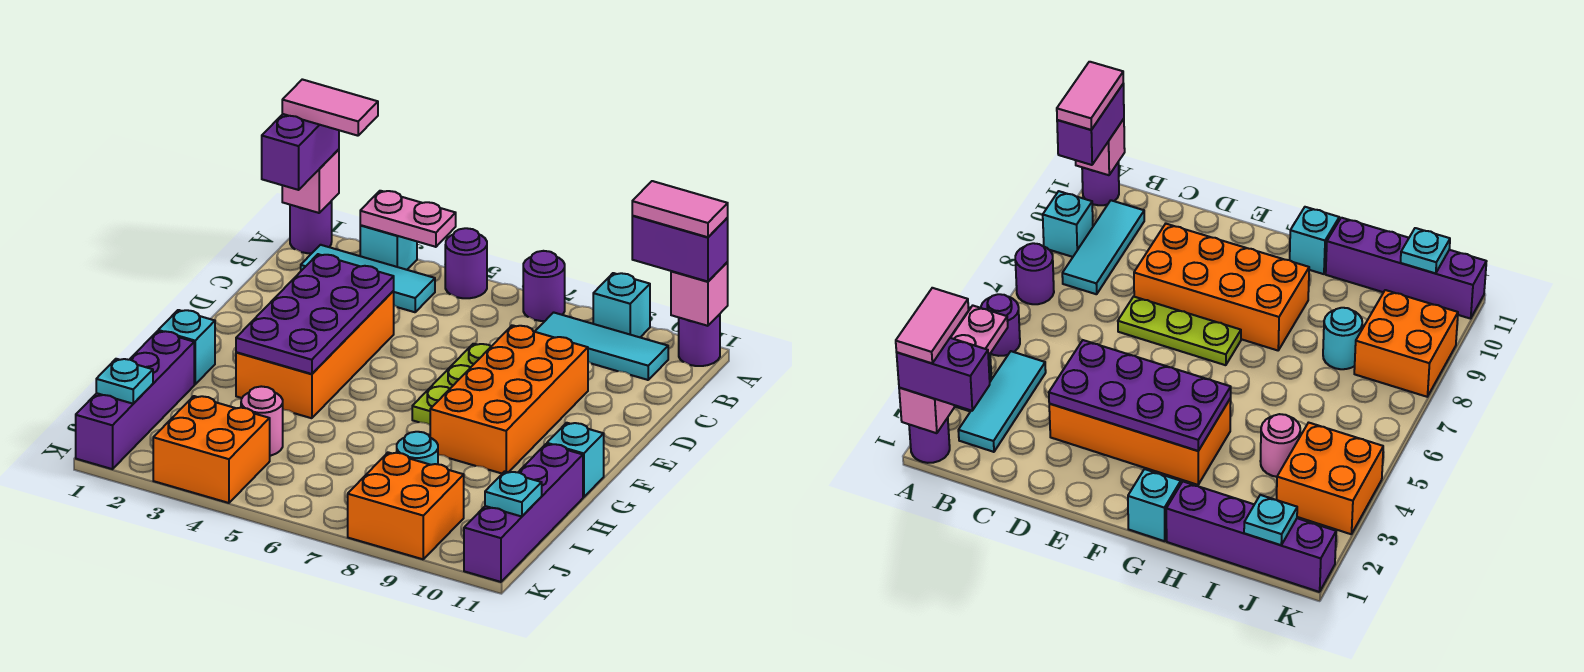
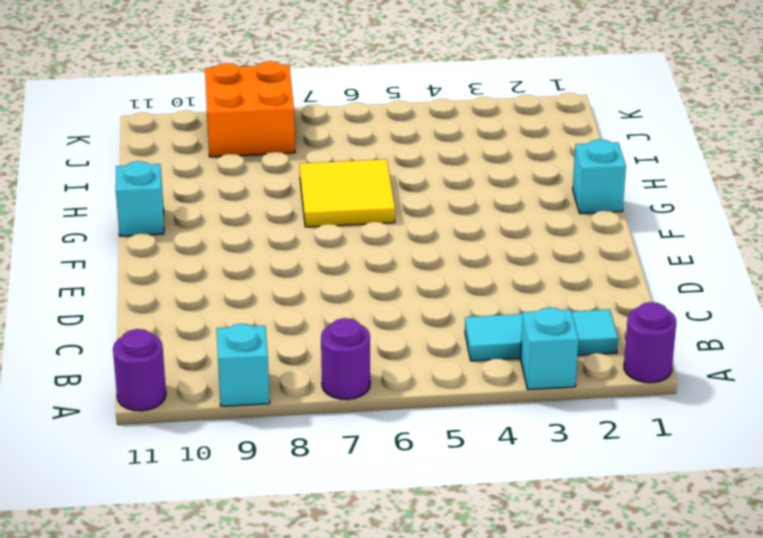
yellow 2x2 tile [300,159,395,227] -> none
none -> purple 1x1 round brick [445,228,487,298]
none -> cyan 1x3 tile [535,312,668,380]
none -> orange 2x4 brick [236,291,394,418]

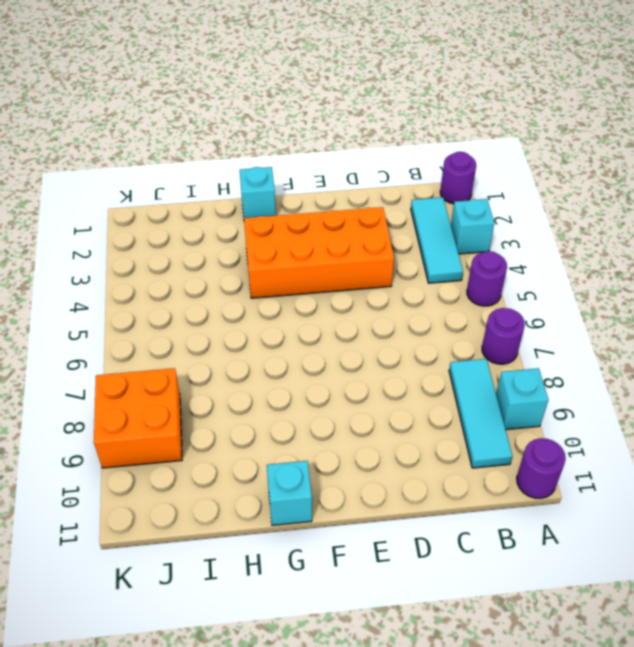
none -> lime 1x3 plate [412,344,491,425]
none -> orange 2x4 brick [430,325,588,473]
none -> purple 1x4 brick [76,331,194,469]

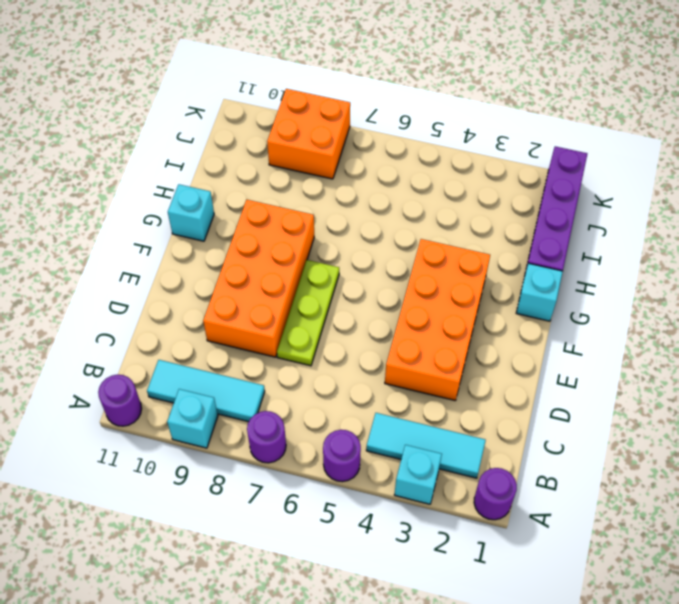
none -> purple 1x4 brick [464,444,583,582]
none -> pink 1x1 round brick [241,386,283,456]
none -> cyan 1x1 round brick [397,432,438,465]

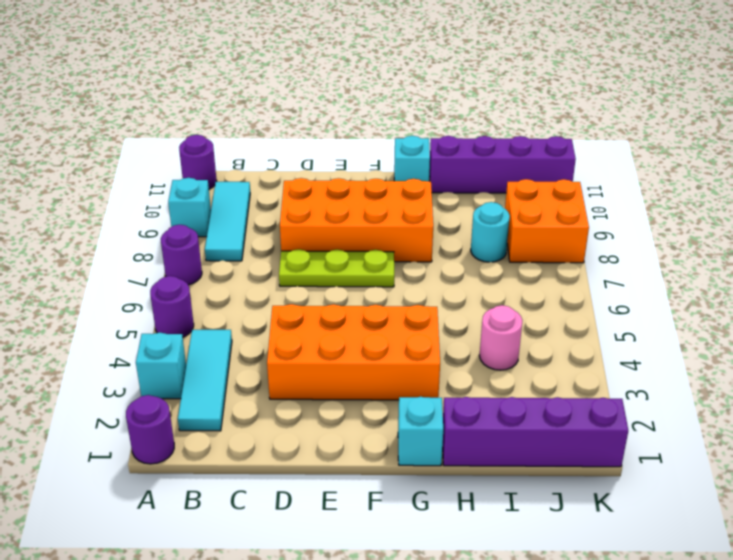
none -> orange 2x2 brick [153,396,270,503]
none -> pink 1x1 brick [282,149,339,213]
none -> pink 1x2 plate [360,191,456,247]

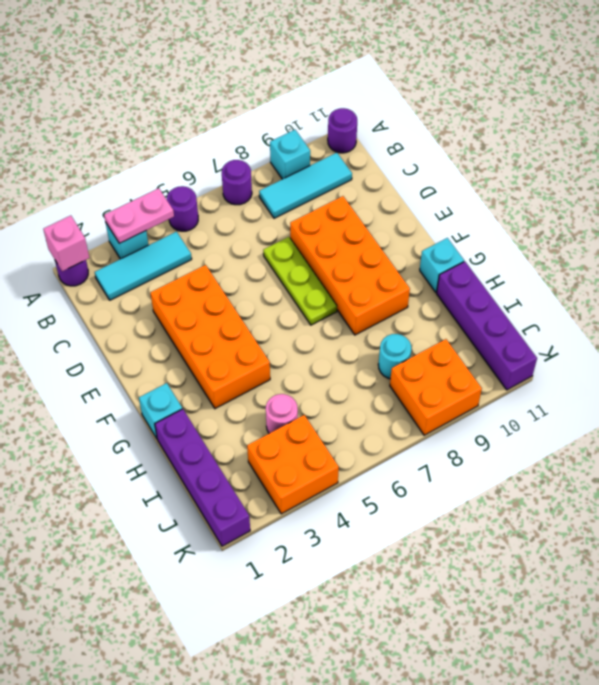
none -> pink 1x1 brick [671,262,728,326]
none -> purple 2x4 plate [236,254,394,374]
none -> cyan 1x1 plate [96,359,153,404]

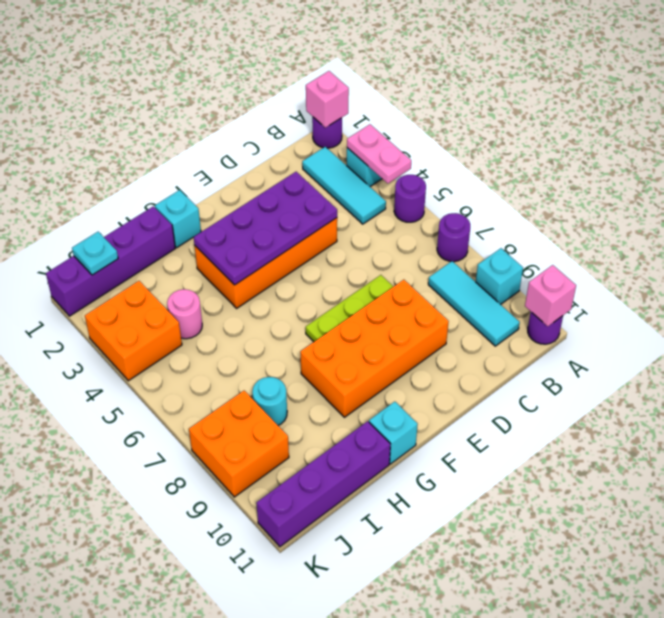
none -> cyan 1x1 plate [485,471,542,517]
none -> purple 1x2 brick [262,114,339,190]
none -> purple 1x2 brick [632,215,728,282]

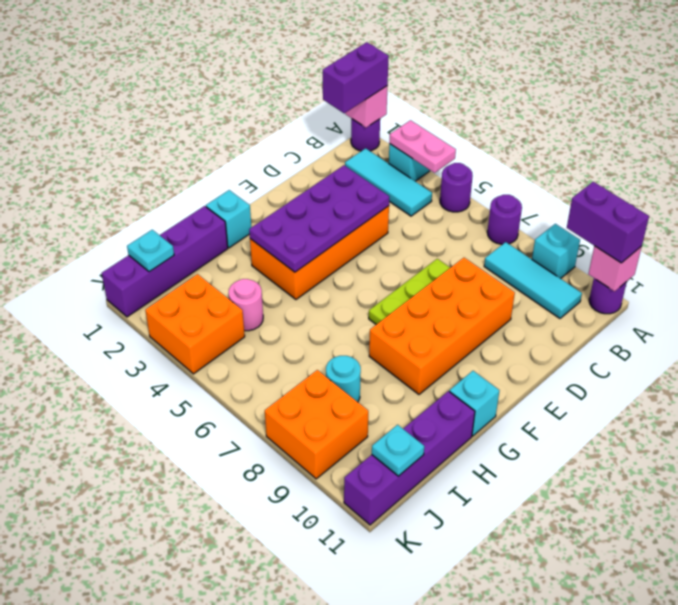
none -> pink 1x2 tile [282,79,378,136]
none -> pink 1x2 tile [632,181,728,237]

